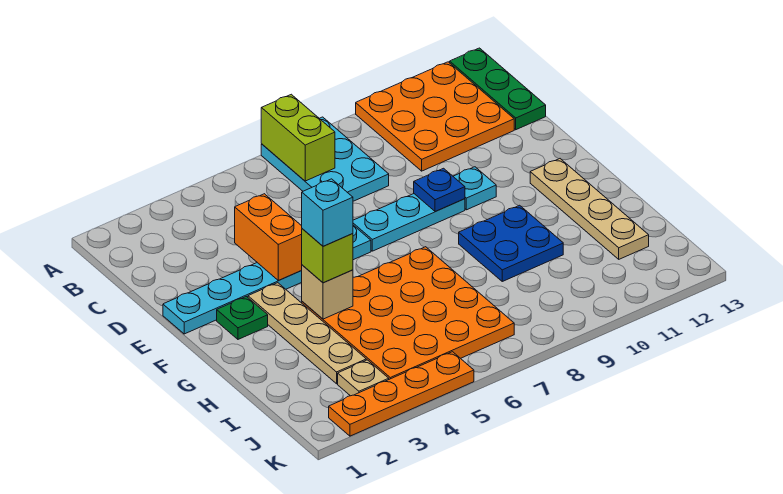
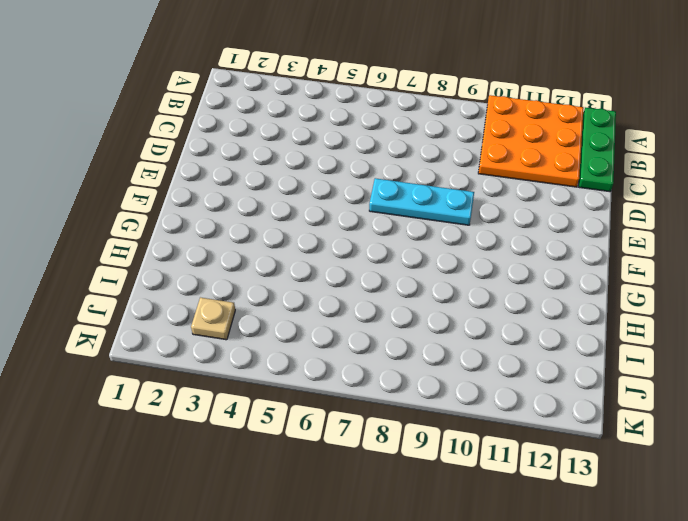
none -> cyan 2x3 plate [261,117,389,201]
none -> cyan 1x6 plate [163,225,371,334]
none -> cyan 1x1 plate [453,167,496,210]

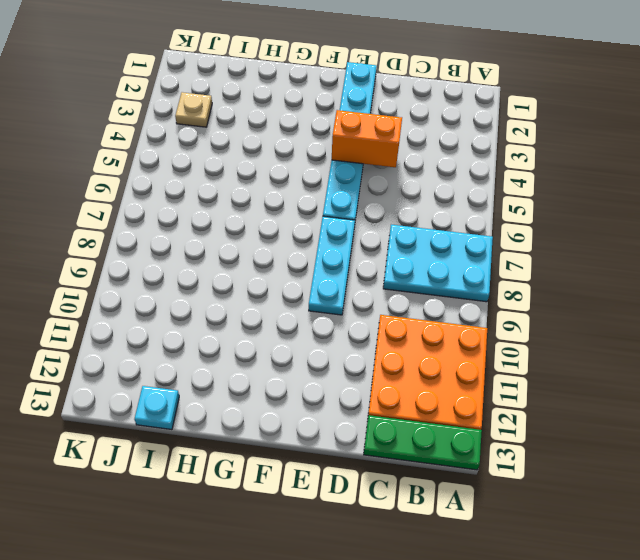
cyan 1x1 plate [135,386,179,430] -> cyan 1x1 plate moved to [453,167,496,210]
none -> green 1x1 plate [217,297,268,339]
none -> tan 1x4 plate [248,283,366,384]
none -> tan 1x4 plate [530,159,649,259]

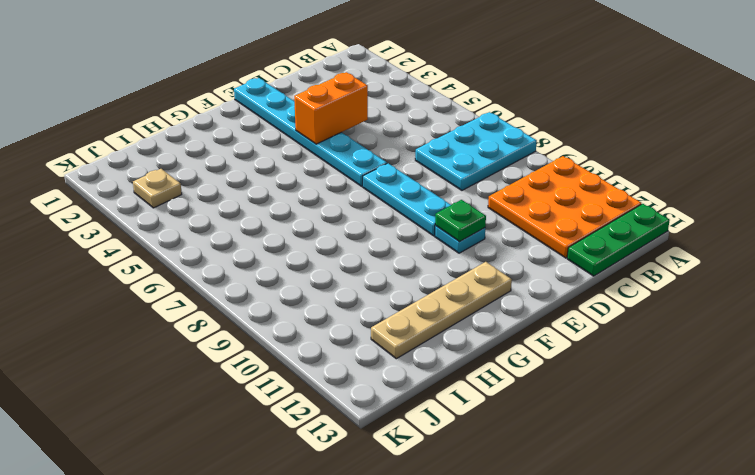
green 1x1 plate [435,200,486,242] -> green 1x1 plate moved to [217,297,268,339]
none -> tan 1x4 plate [248,283,366,384]
none -> orange 4x4 plate [302,247,514,379]
none -> blue 2x2 plate [459,205,563,281]

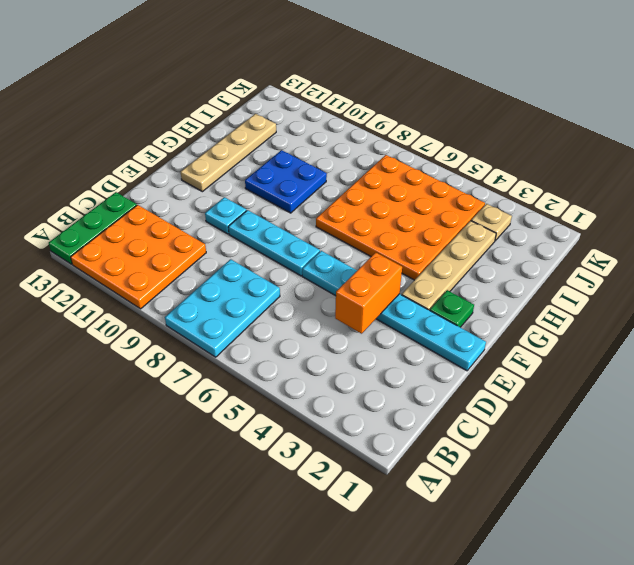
none -> orange 1x4 plate [329,352,474,436]
none -> lime 1x2 brick [261,94,335,181]
none -> blue 1x1 plate [414,168,465,212]

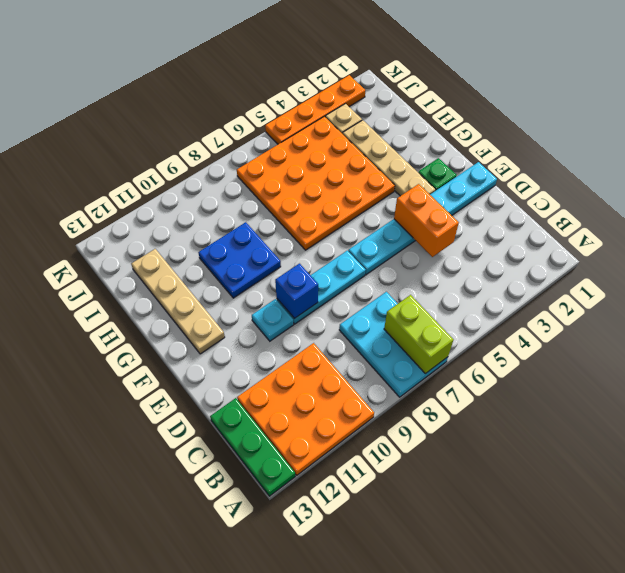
blue 1x1 brick [275,264,318,319] -> blue 1x1 plate [414,168,465,212]
none -> tan 1x1 brick [301,265,353,319]
none -> lime 1x1 brick [302,229,353,283]
none -> cyan 1x1 brick [302,179,353,246]

